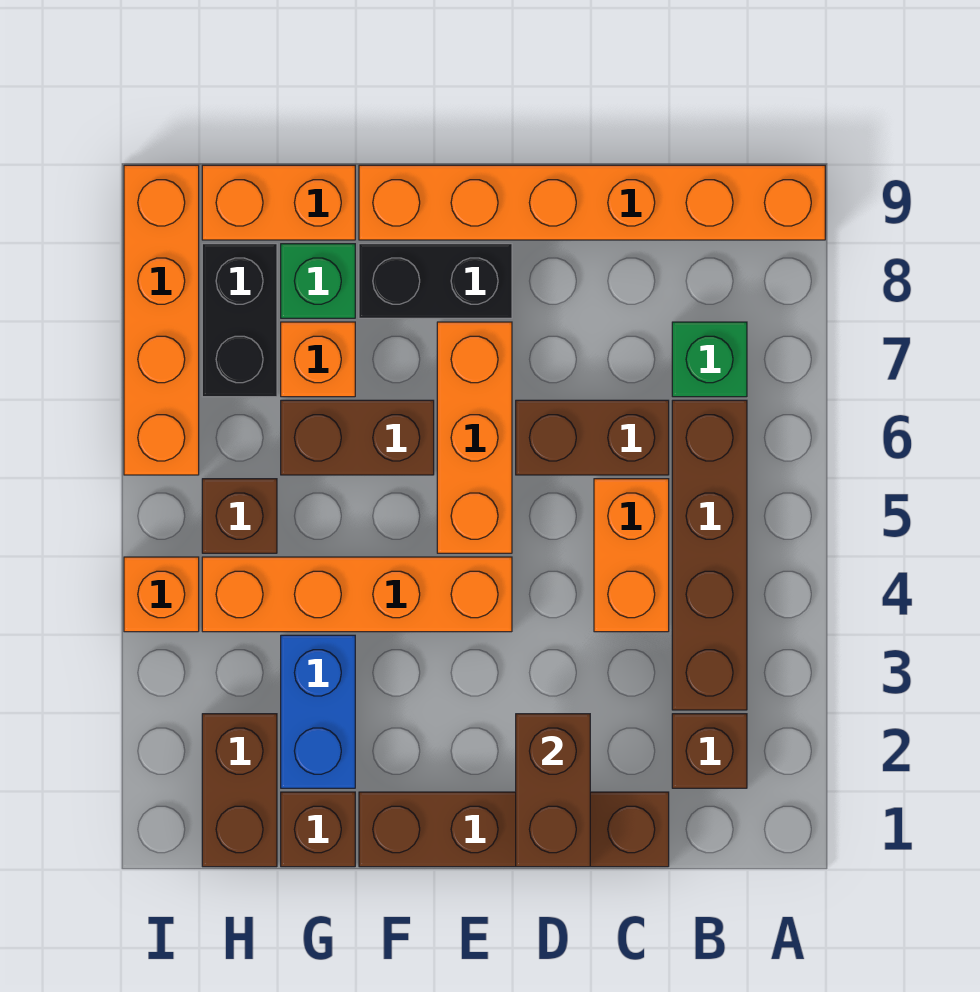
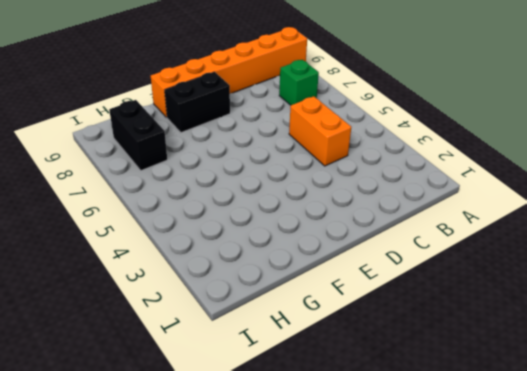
none -> brown 1x1 brick [672,714,747,788]
none -> brown 1x4 brick [672,400,747,710]
none -> brown 1x4 brick [359,792,669,867]

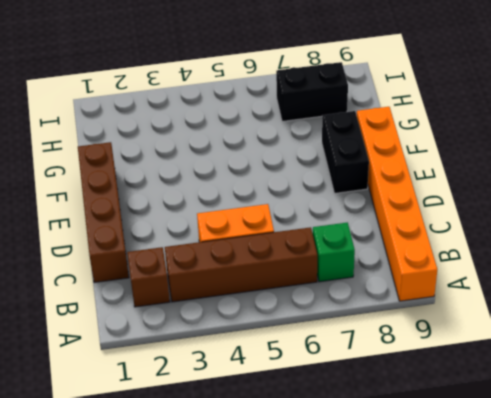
none -> brown 1x2 brick [516,400,669,475]
none -> orange 1x4 brick [202,557,512,632]
none -> orange 1x3 brick [437,322,512,553]

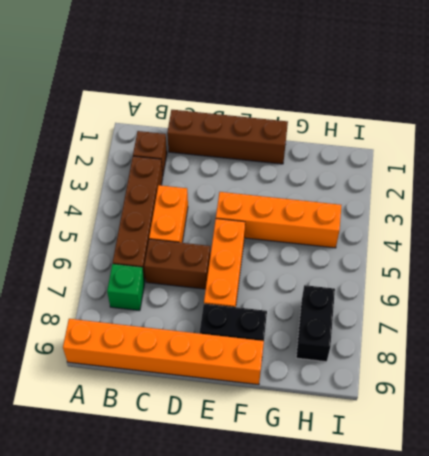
none -> brown 1x2 brick [281,400,434,475]
none -> brown 1x1 brick [281,792,355,867]
none -> blue 1x2 brick [281,635,355,788]

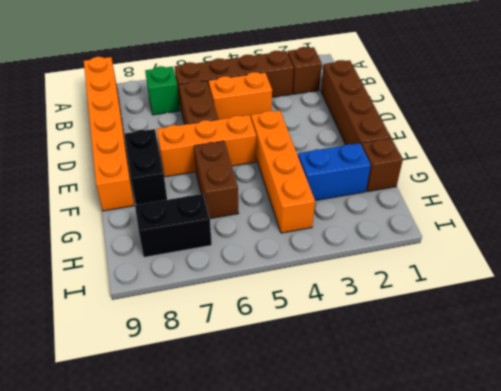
none -> orange 1x1 brick [281,322,355,397]
none -> green 1x1 brick [281,244,355,318]
none -> orange 1x2 brick [202,165,355,240]

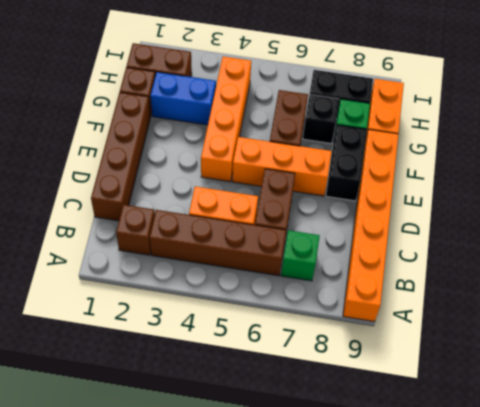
black 1x1 brick [303,95,339,143] -> orange 1x1 brick [281,322,355,397]
none -> brown 1x1 brick [202,479,277,553]
none -> orange 1x1 brick [124,557,199,632]
none -> orange 1x4 brick [124,165,199,475]

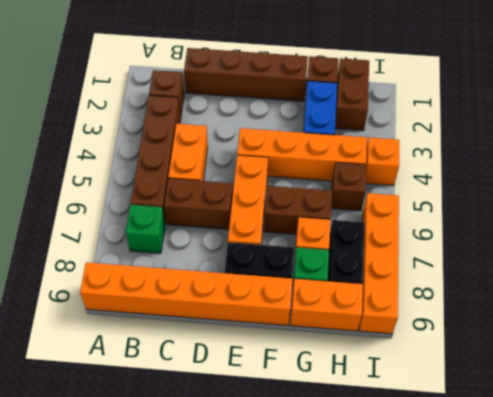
none -> brown 1x2 brick [516,714,590,867]

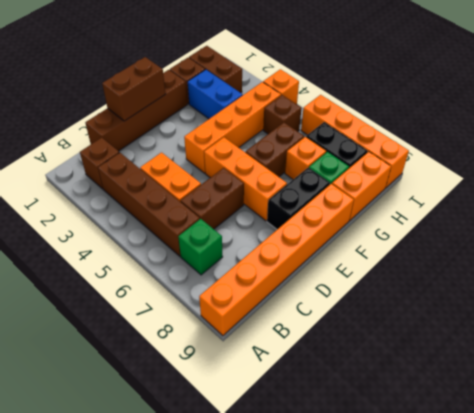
brown 1x2 brick [102,57,165,121] -> brown 1x2 brick turned to [516,714,590,867]

